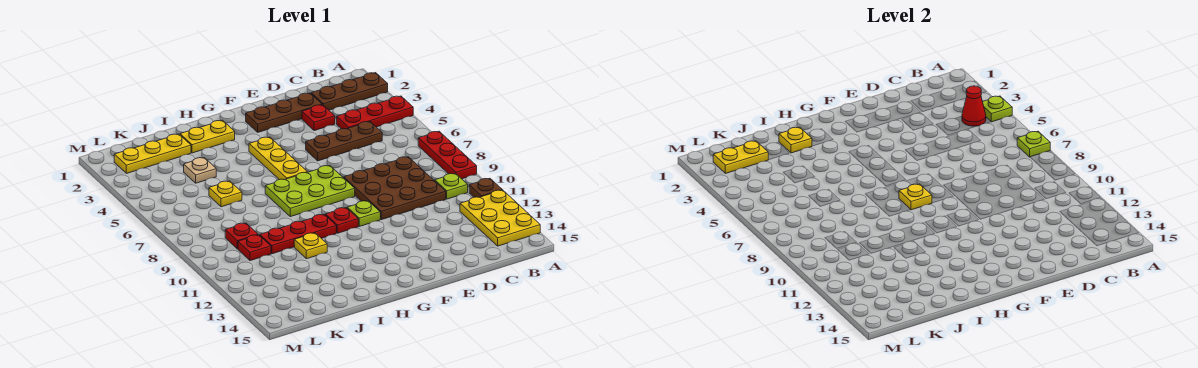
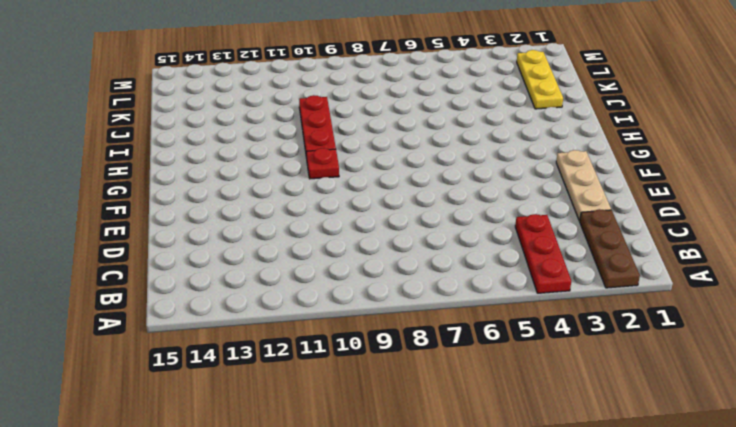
tan 1x3 plate [556,150,611,221] -> brown 1x3 plate [246,93,322,132]
none -> red 1x3 plate [418,131,477,179]
none -> brown 1x1 plate [469,178,502,197]
none -> yellow 2x3 plate [460,190,540,246]

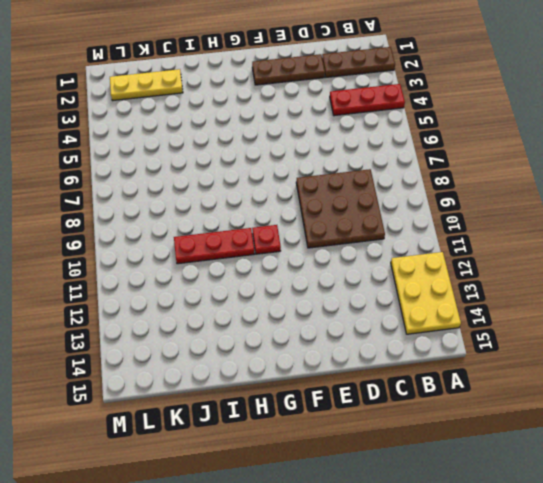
none -> red 1x3 plate [418,131,477,179]
none -> brown 1x1 plate [469,178,502,197]
none -> lime 1x1 plate [435,173,468,199]

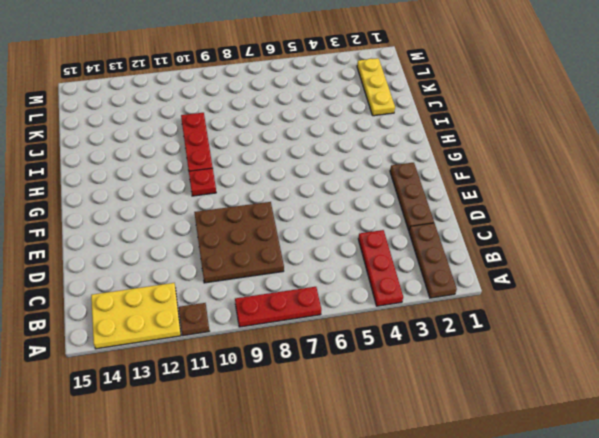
none -> lime 1x1 plate [435,173,468,199]
none -> brown 1x3 plate [306,122,382,161]
none -> red 1x1 plate [302,105,335,131]

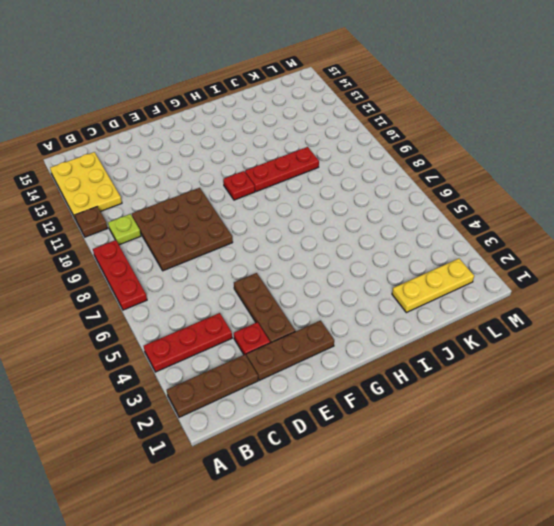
brown 1x3 plate [234,273,295,343] -> brown 1x3 plate turned to [306,122,382,161]
none -> lime 2x3 plate [265,166,355,217]
none -> lime 1x1 plate [347,201,380,226]
none -> yellow 1x3 plate [249,137,307,180]

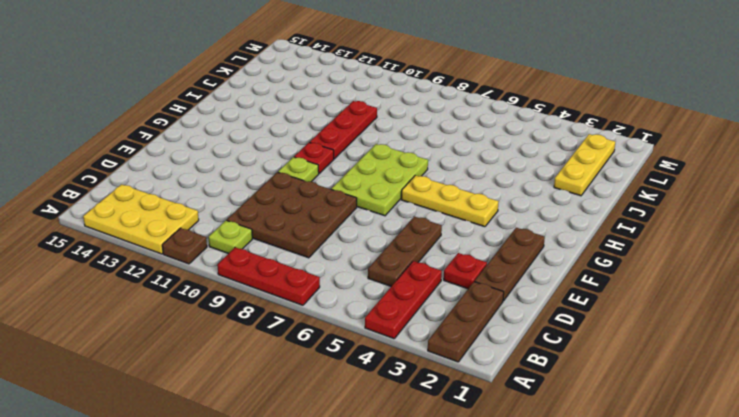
none -> yellow 1x2 plate [180,120,235,153]
none -> yellow 1x1 plate [294,233,327,259]
none -> tan 1x1 plate [184,158,216,183]

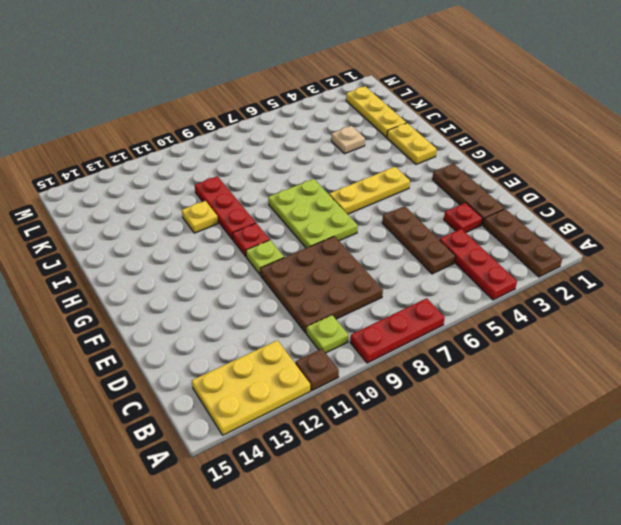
none -> yellow 1x1 plate [209,181,242,207]
none -> red 1x1 plate [225,223,258,249]
none -> red 1x1 plate [238,235,271,261]

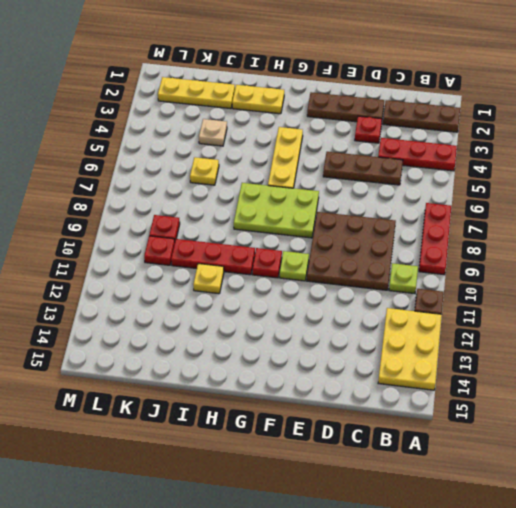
none -> lime 1x1 plate [983,96,1012,122]
none -> lime 1x1 plate [1017,131,1050,157]
none -> red 1x1 cone [962,86,986,126]

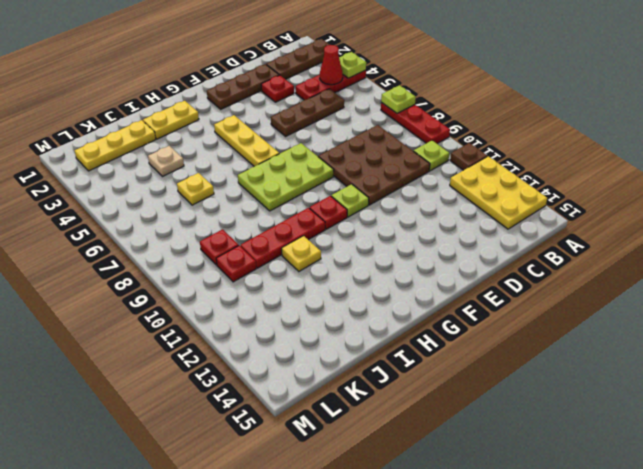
none -> yellow 1x1 plate [899,184,932,210]
none -> yellow 1x1 plate [779,127,812,153]
none -> yellow 1x2 plate [713,141,768,173]

